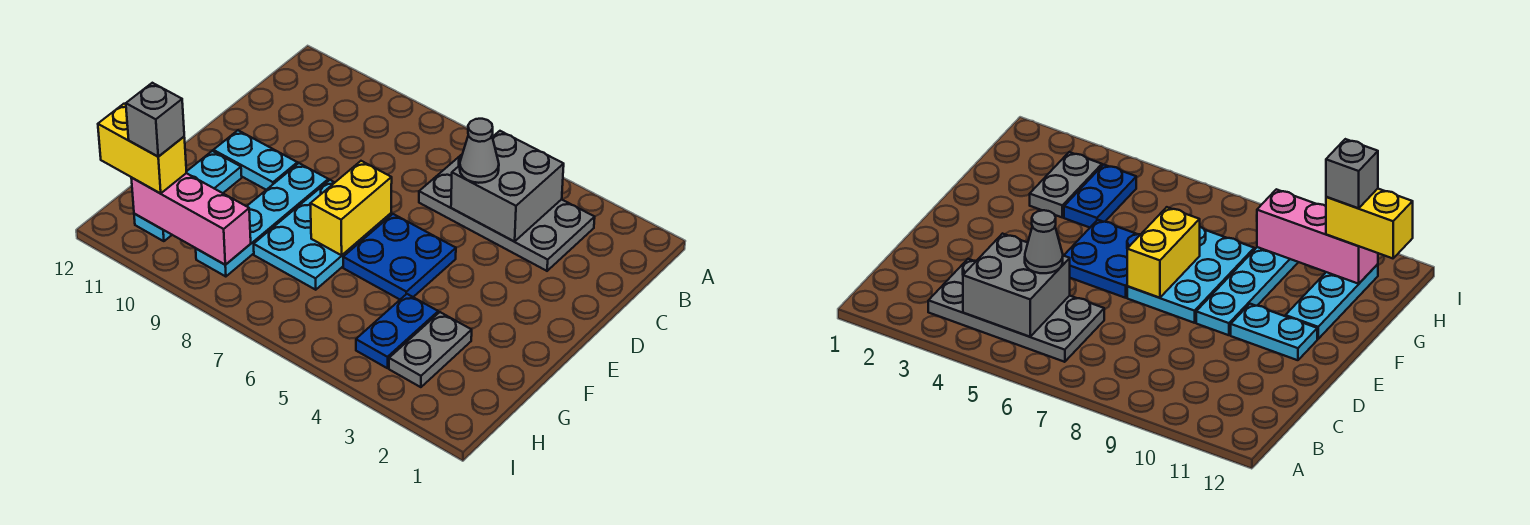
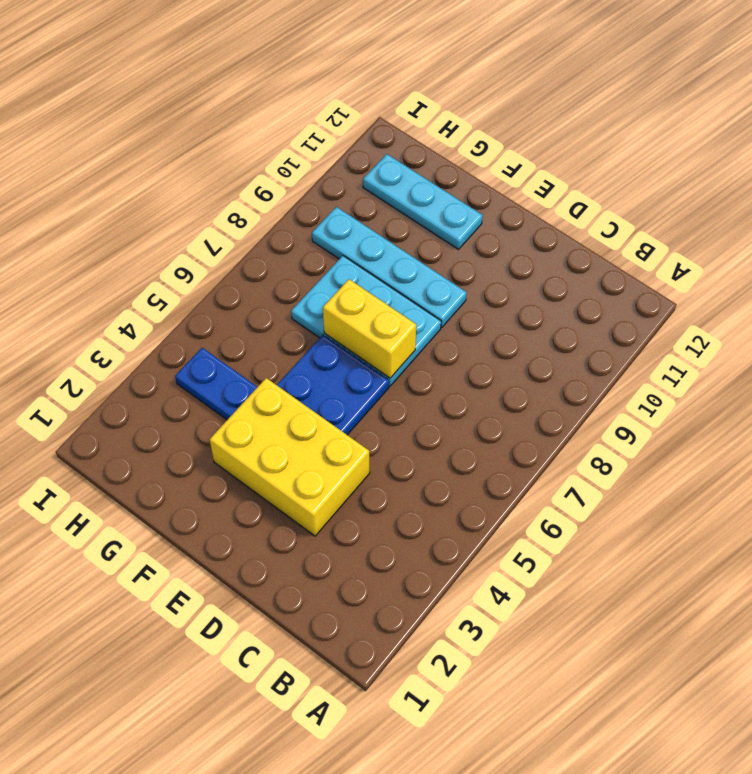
yellow 2x3 brick [210,378,370,536] -> none
none -> grey 2x4 plate [419,155,595,271]
none -> cyan 1x2 plate [213,130,297,190]
none -> grey 1x2 plate [389,312,472,387]

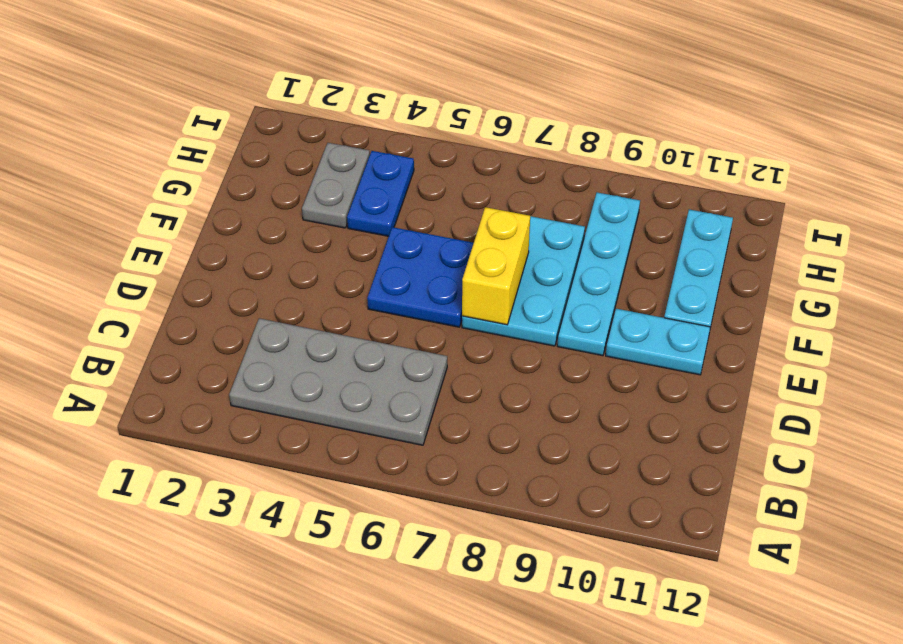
none -> grey 2x2 brick [451,131,564,242]
none -> pink 1x3 brick [131,173,251,265]
none -> grey 1x1 cone [460,119,499,183]

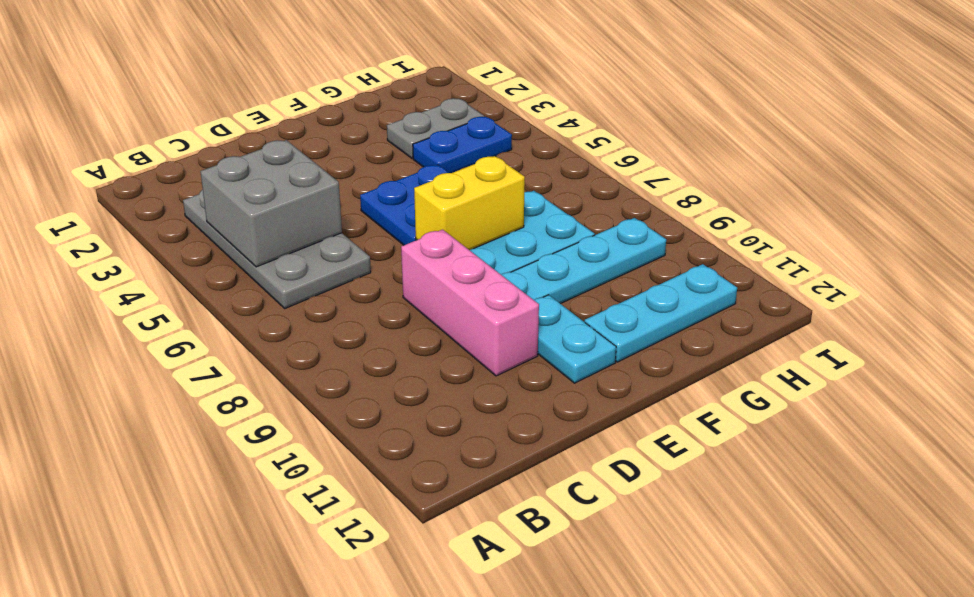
pink 1x3 brick [401,230,539,376] -> pink 1x3 brick moved to [131,173,251,265]
none -> grey 1x1 cone [460,119,499,183]
none -> yellow 1x2 brick [98,104,187,193]
none -> grey 1x1 brick [126,83,184,157]

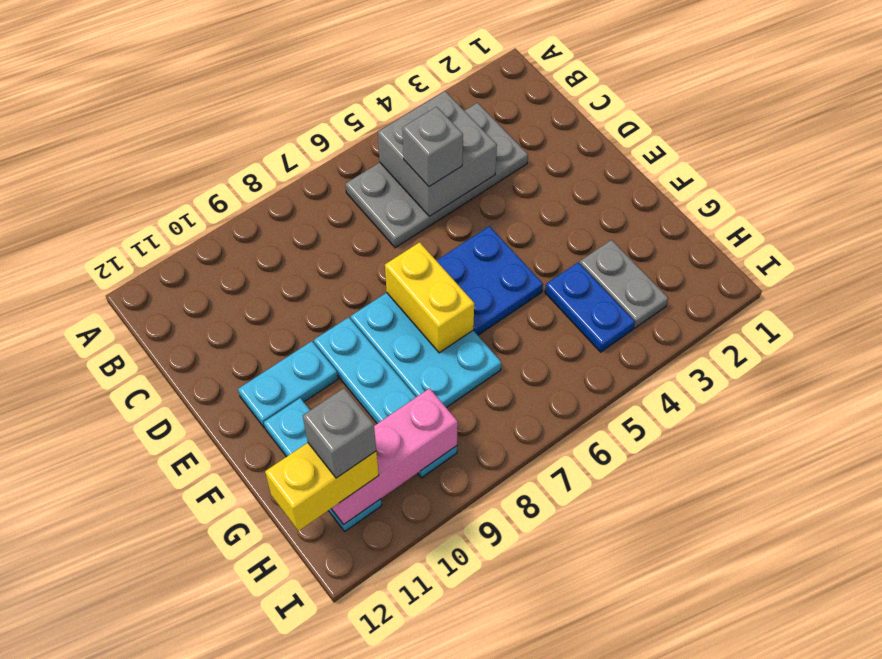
grey 1x1 brick [402,107,463,187] -> grey 1x1 cone [460,119,499,183]

